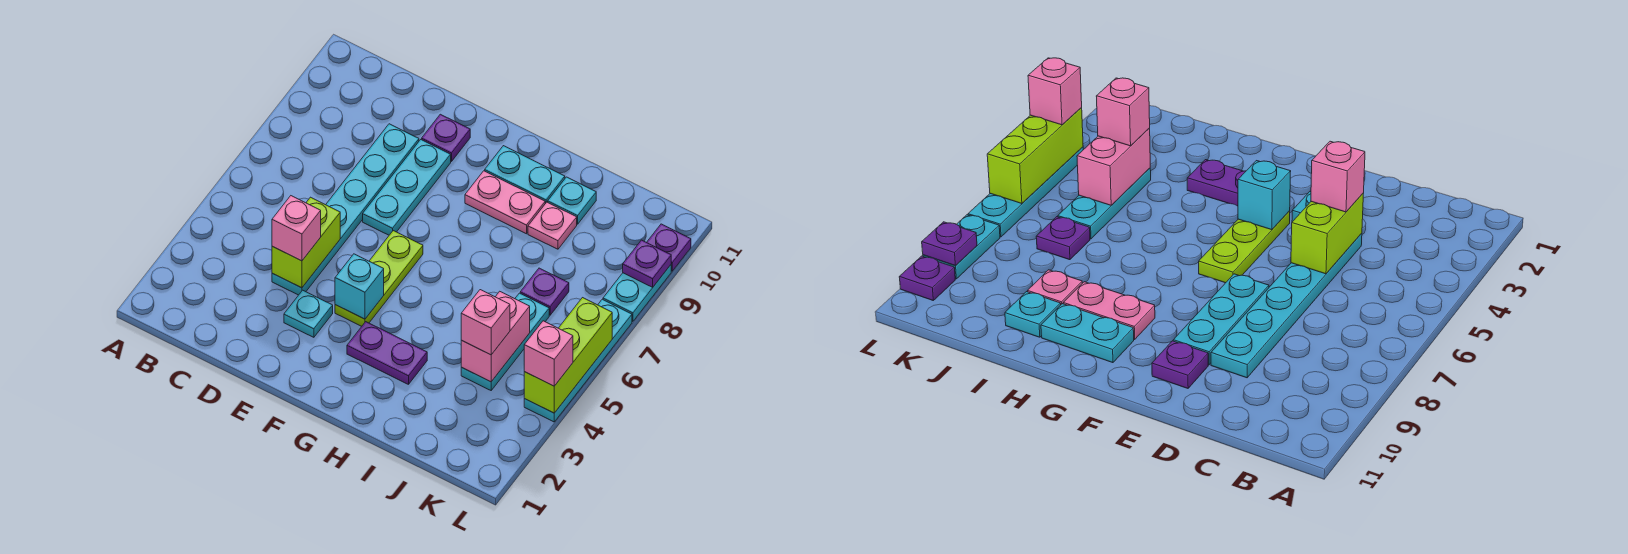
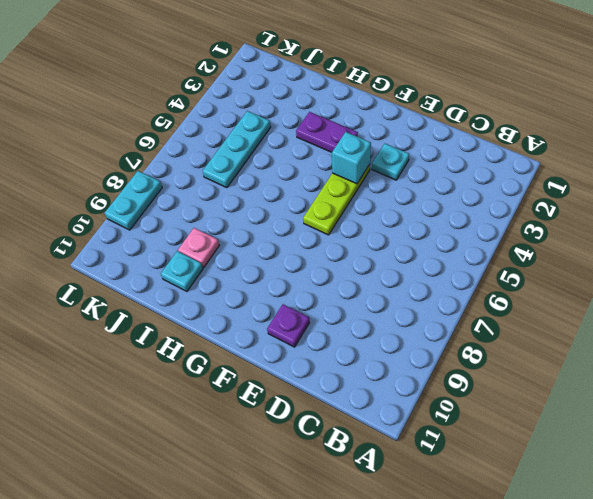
none -> cyan 1x6 plate [272,124,419,295]
none -> cyan 1x3 plate [363,140,451,235]
none -> pink 1x2 plate [465,171,545,234]

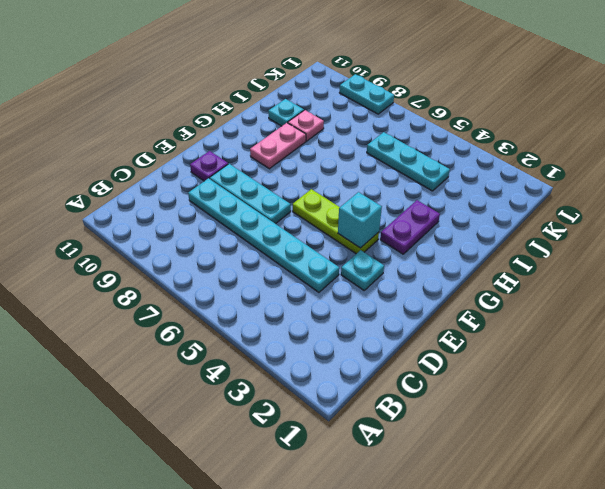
none -> cyan 1x2 plate [485,146,565,204]
none -> purple 1x1 plate [520,268,569,315]
none -> cyan 1x4 plate [524,299,632,422]

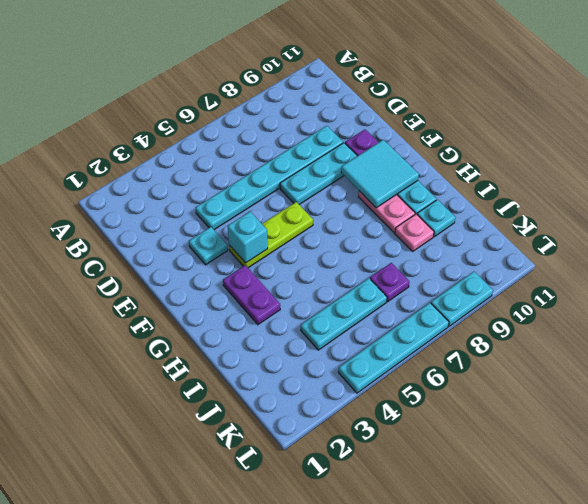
cyan 2x2 tile [341,140,419,208] -> none
none -> purple 1x1 plate [647,224,691,271]
none -> lime 1x2 brick [272,197,340,288]
none -> pink 1x2 brick [461,291,530,382]

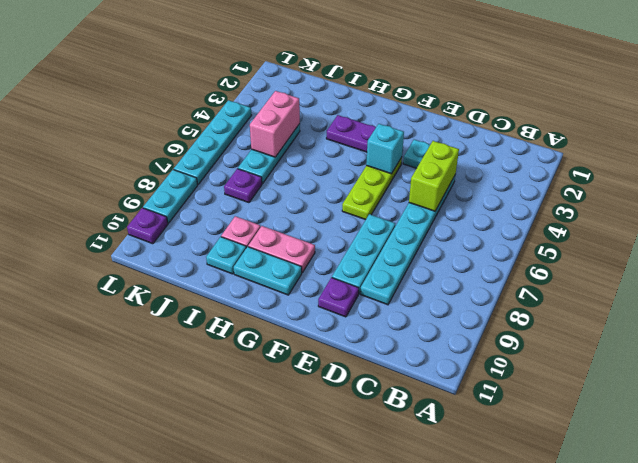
none -> lime 1x3 brick [524,298,612,413]
none -> purple 1x1 plate [623,240,671,287]
none -> pink 1x1 brick [272,196,321,261]

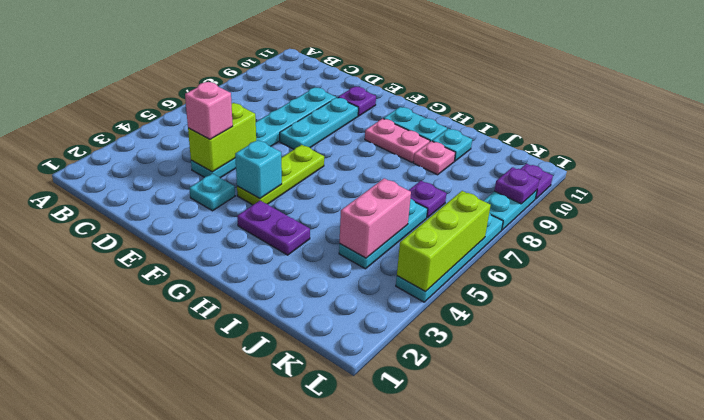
none -> pink 1x1 brick [461,290,510,355]
none -> pink 1x1 brick [524,321,573,386]

